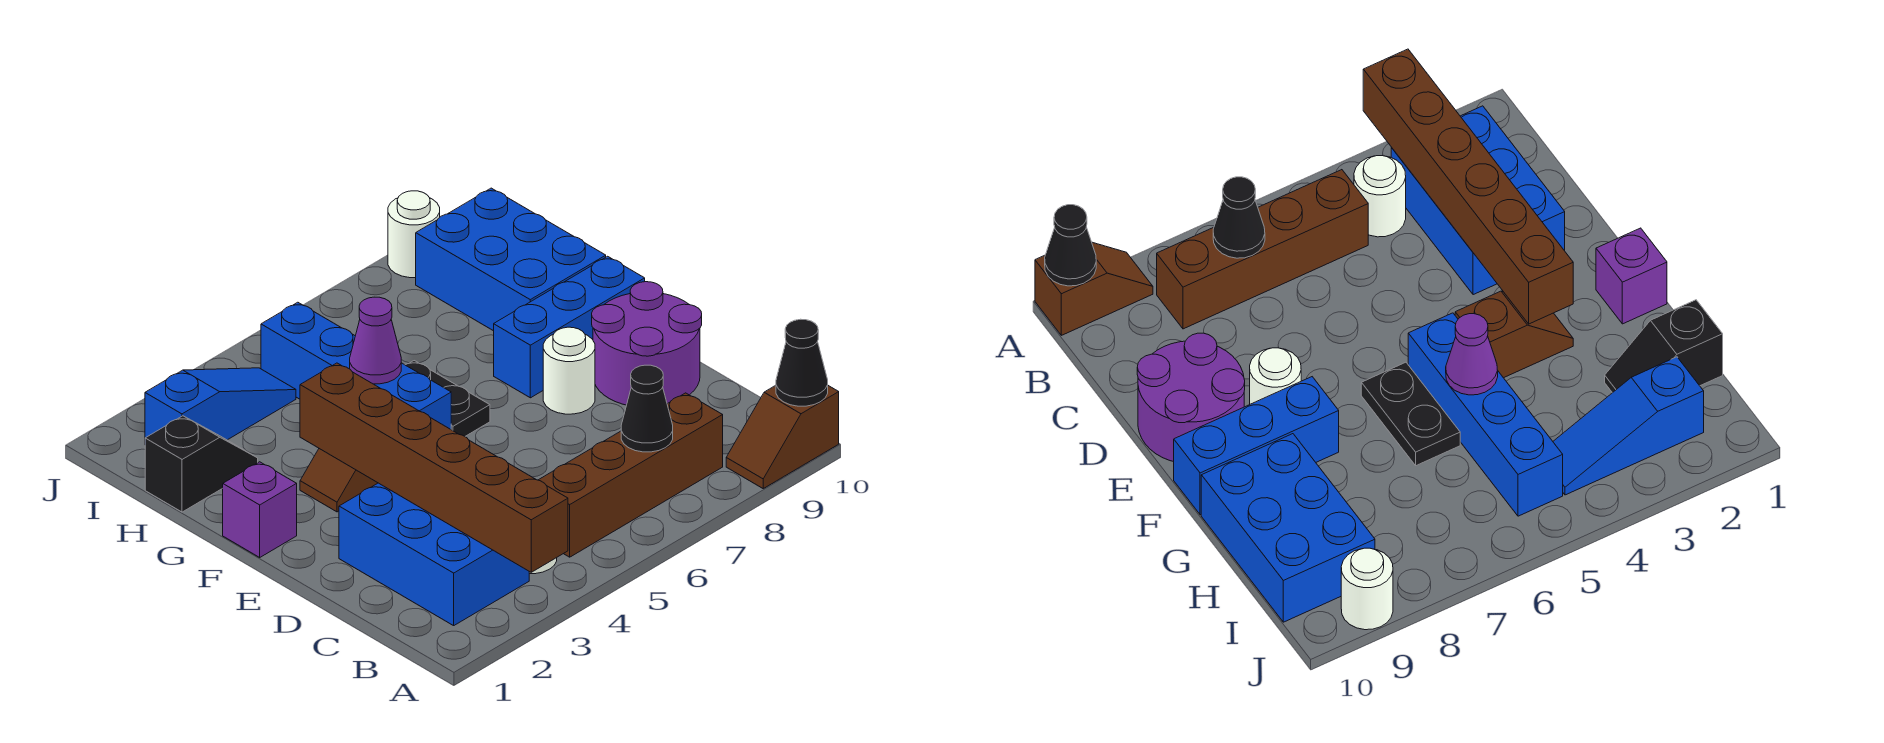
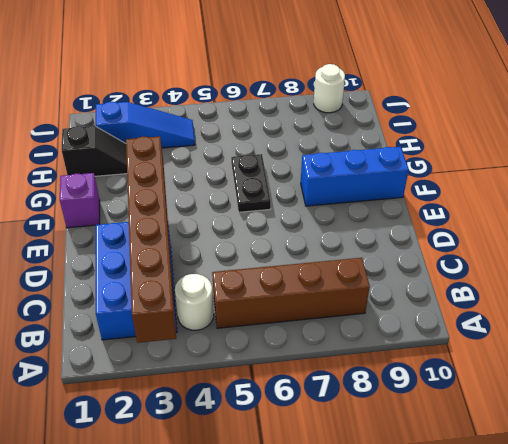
none -> brown 1x2 slope [726,385,839,488]
none -> purple 2x2 round brick [592,282,702,405]
none -> white 1x1 round brick [543,327,595,414]

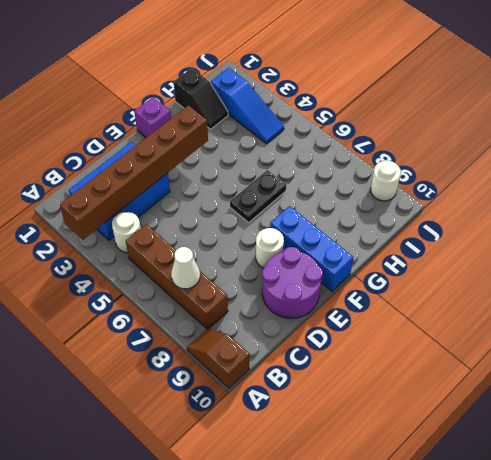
white 1x1 cone [171,247,200,289] -> black 1x1 cone [621,365,673,452]
none -> brown 1x2 slope [300,449,377,512]
none -> blue 1x4 brick [261,302,451,429]
none -> blue 2x3 brick [416,188,606,331]

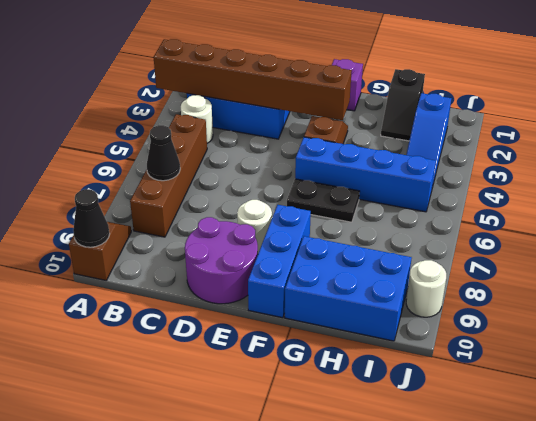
none -> purple 1x1 cone [350,297,401,384]

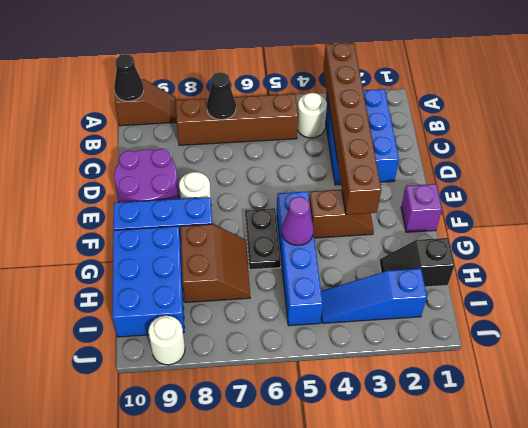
brown 2x2 slope [181,224,250,303] -> none

